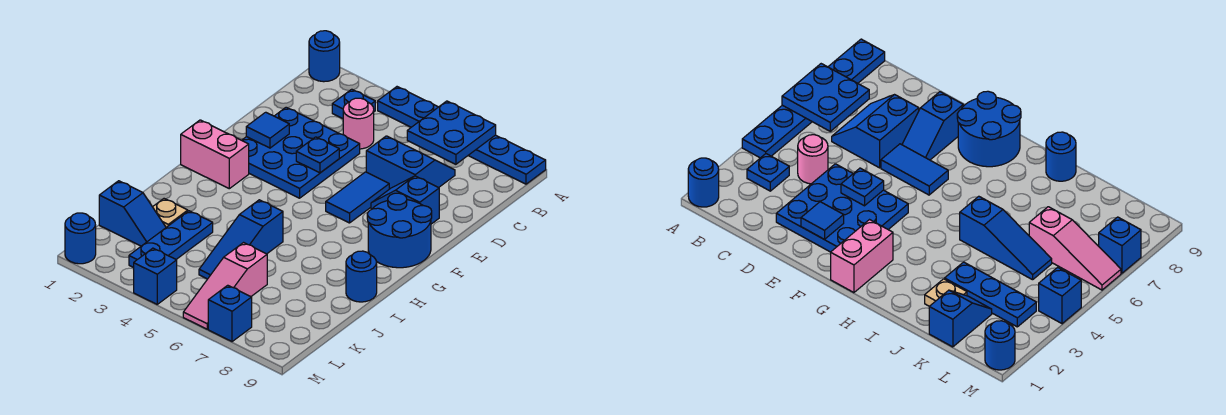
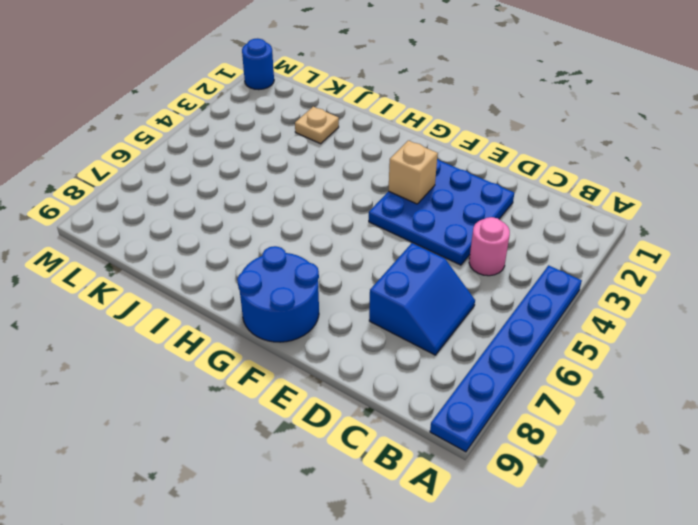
tan 1x1 brick [388,140,438,204] -> none
none -> blue 1x1 round brick [309,31,340,82]
none -> blue 1x1 plate [332,89,375,119]
none -> blue 1x2 tile [326,172,389,223]

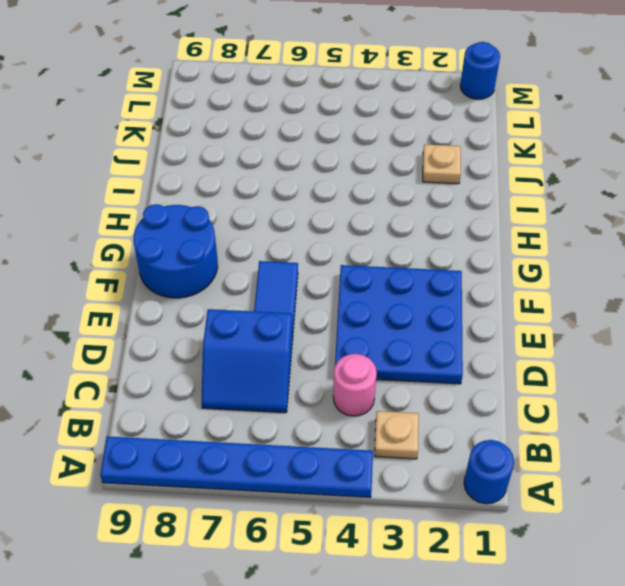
tan 1x1 plate [375,411,419,459] -> blue 1x1 plate [332,89,375,119]
none -> blue 1x2 slope [371,176,439,224]
none -> pink 1x2 brick [181,120,249,189]
none -> blue 1x3 slope [199,200,283,279]

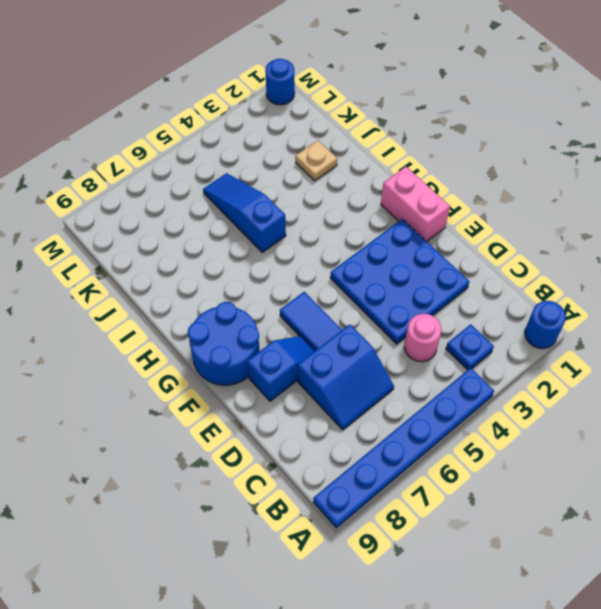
pink 1x2 brick [381,167,450,241] -> pink 1x2 brick turned to [181,120,249,189]
none -> blue 1x1 round brick [346,251,377,302]
none -> blue 1x3 plate [129,211,213,268]
none -> blue 1x2 slope [99,181,166,246]

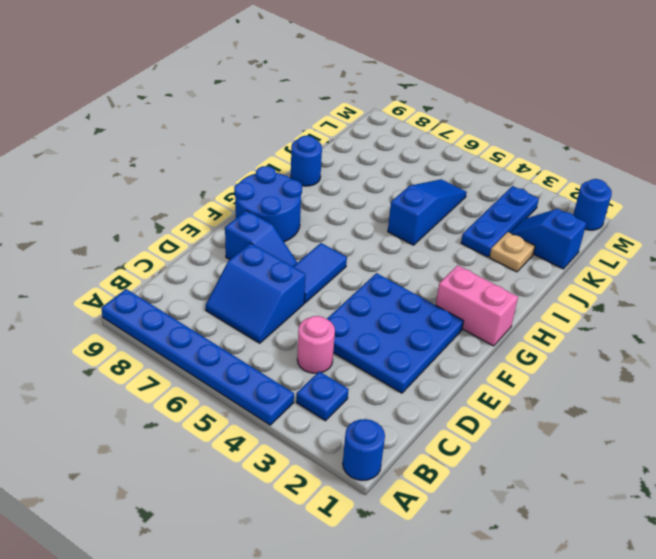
none -> pink 1x3 slope [183,243,267,329]
none -> blue 1x1 brick [134,248,177,304]
none -> blue 1x1 brick [208,285,252,342]

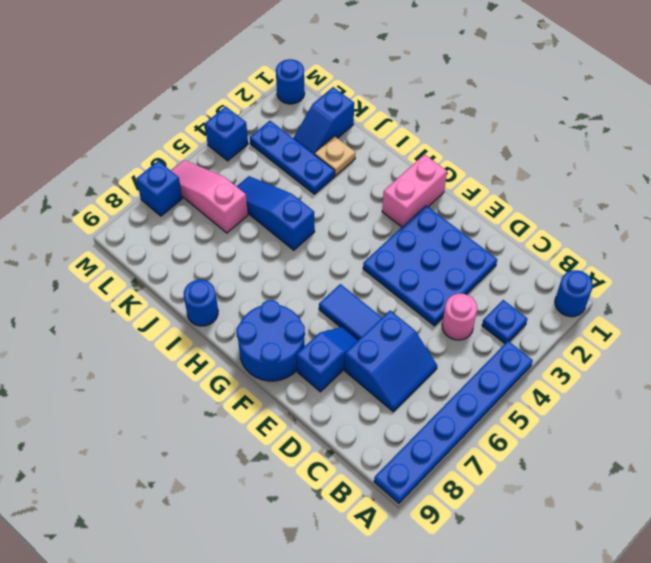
none -> blue 2x2 plate [407,101,496,164]
none -> blue 1x1 tile [246,112,289,148]
none -> blue 1x1 plate [296,137,339,173]

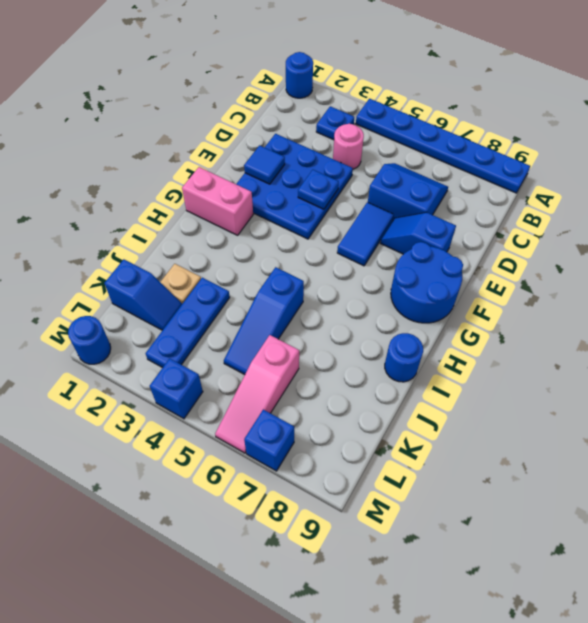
none -> blue 2x2 plate [407,101,496,164]

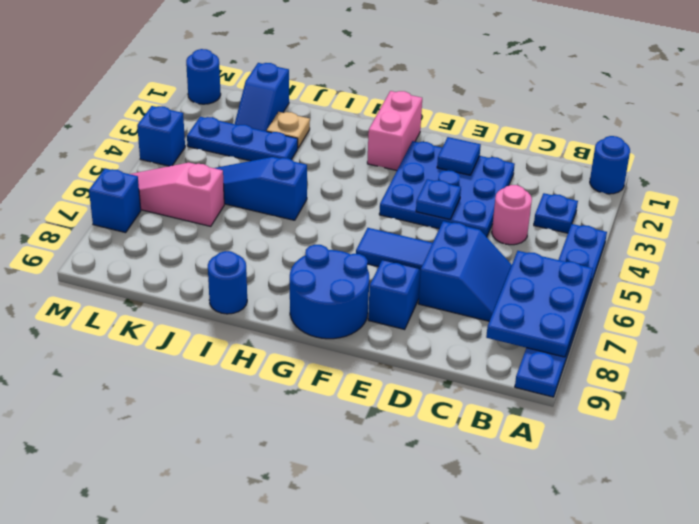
blue 2x3 plate [486,251,593,357] -> blue 2x2 plate [407,101,496,164]

